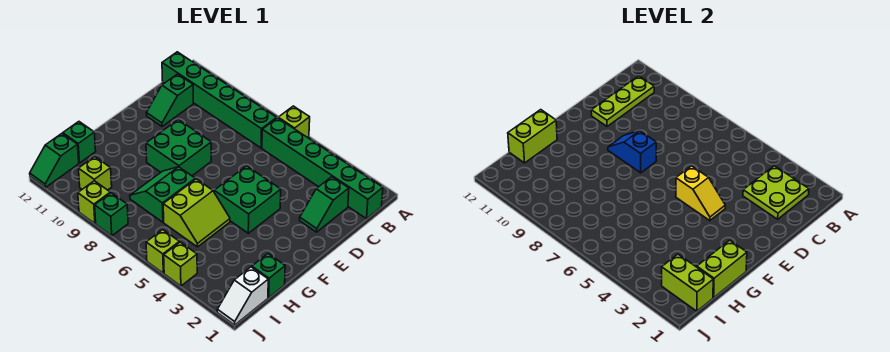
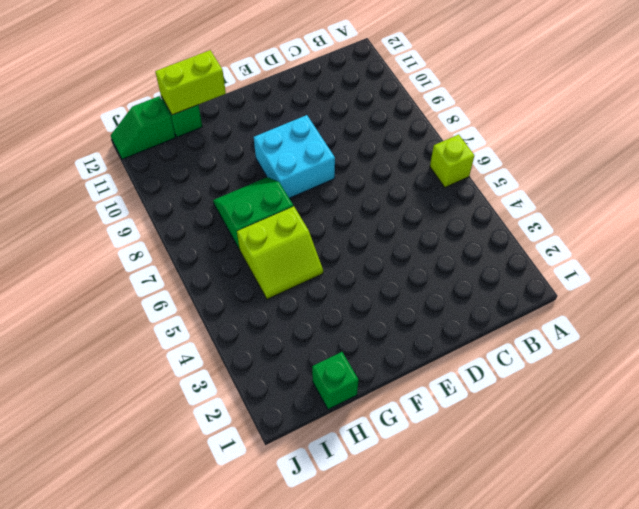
cyan 2x2 brick [254,115,335,198] -> green 2x2 brick [146,120,211,176]
none -> green 1x6 brick [262,118,383,219]
none -> green 1x6 brick [162,52,277,148]
none -> green 1x2 slope [300,177,349,232]

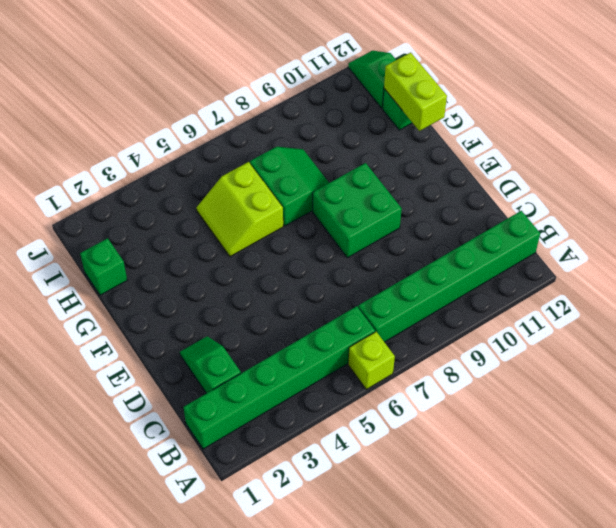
none -> green 1x2 slope [147,74,193,126]
none -> green 2x2 brick [214,166,281,233]
none -> white 1x2 slope [217,267,268,325]

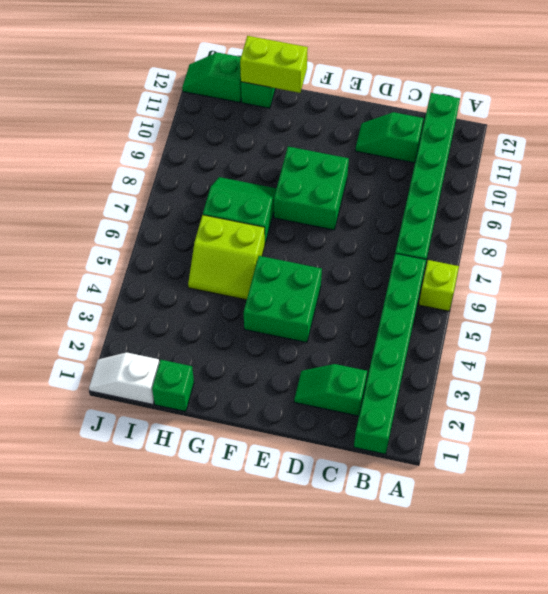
none -> lime 1x1 brick [78,157,112,190]
none -> lime 1x1 brick [164,242,197,286]
none -> lime 1x1 brick [146,230,179,273]

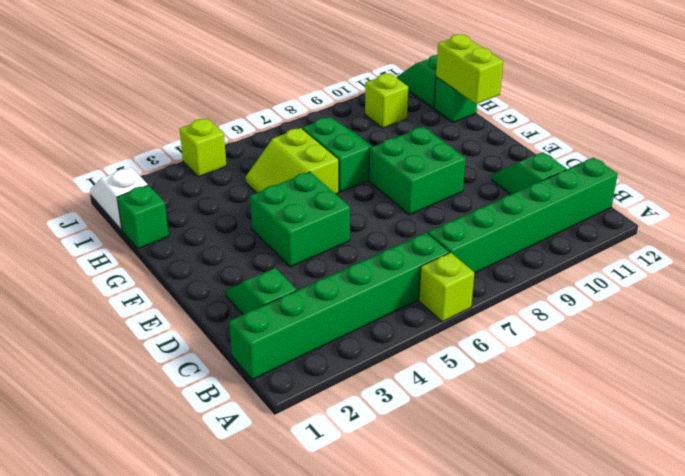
none -> lime 1x1 brick [146,230,179,273]
none -> green 1x1 brick [95,193,128,236]
none -> lime 1x1 brick [78,181,110,223]

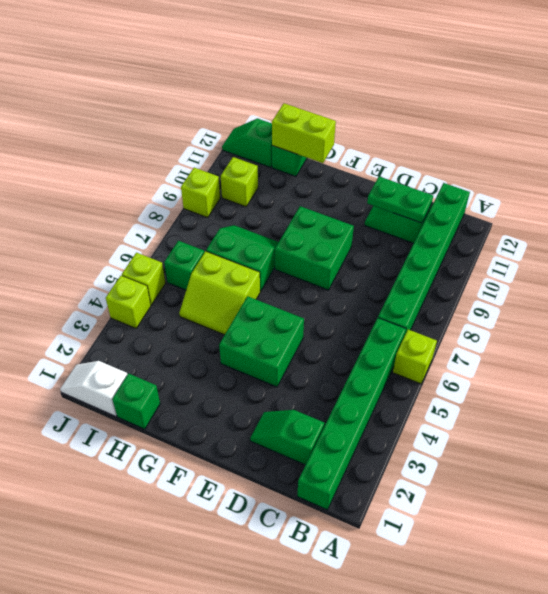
green 1x2 plate [367,177,433,223] -> lime 1x3 plate [591,76,654,126]
green 1x1 brick [164,241,204,290] -> green 1x1 brick moved to [95,193,128,236]
none -> lime 2x2 plate [743,166,809,219]
none -> yellow 1x2 slope [676,166,725,221]
none -> blue 1x2 slope [608,131,656,173]

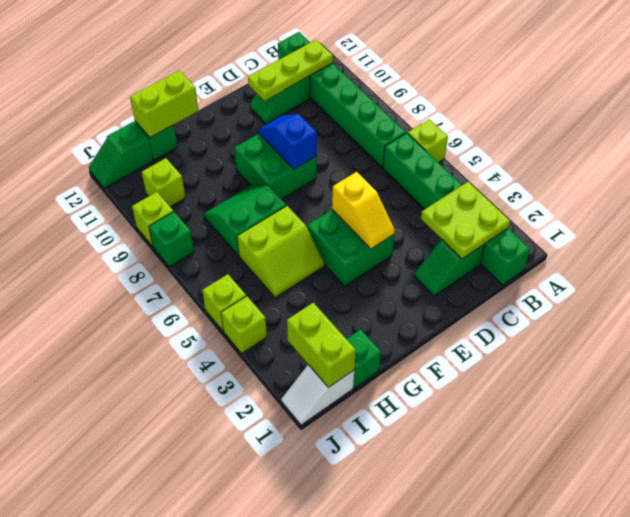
none -> lime 1x2 brick [697,240,747,297]

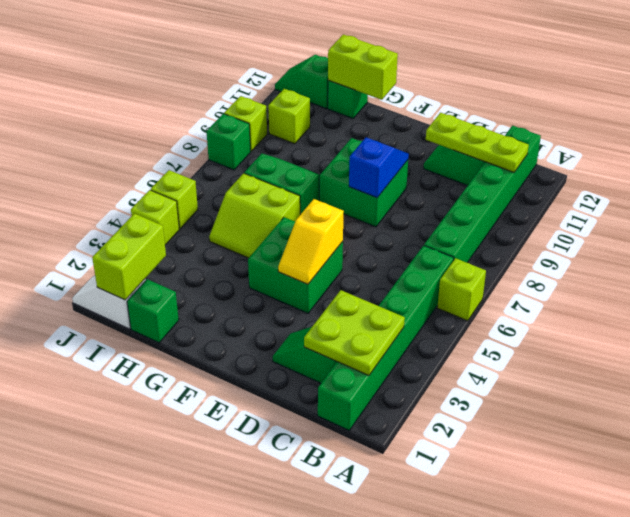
none -> lime 1x2 brick [697,240,747,297]

